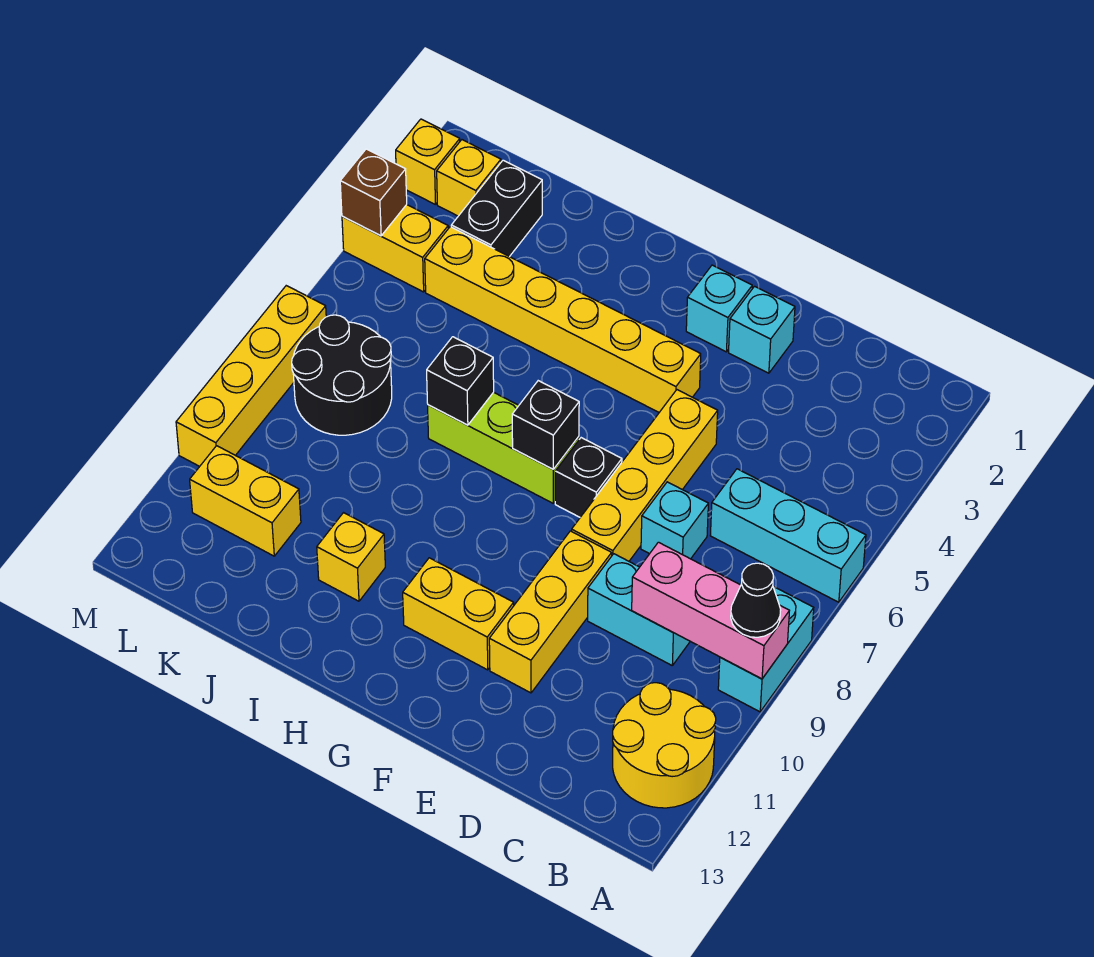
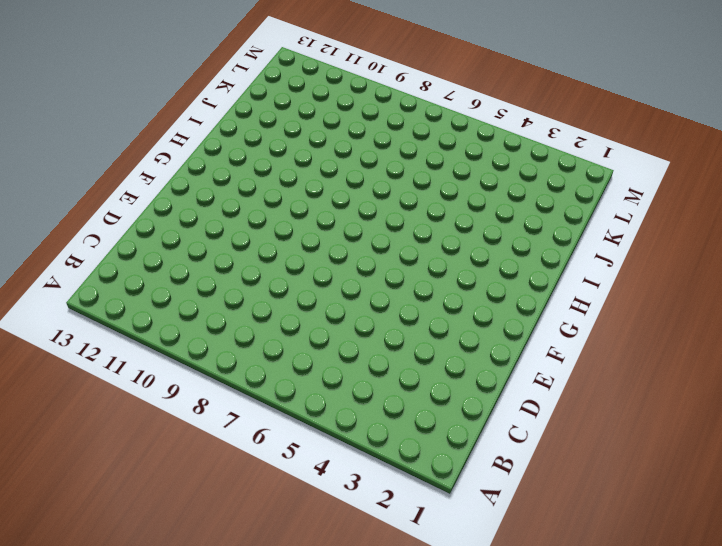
none -> cyan 1x3 brick [710,469,866,602]
none -> cyan 1x2 brick [718,586,814,712]
none -> yellow 2x2 round brick [613,683,716,808]

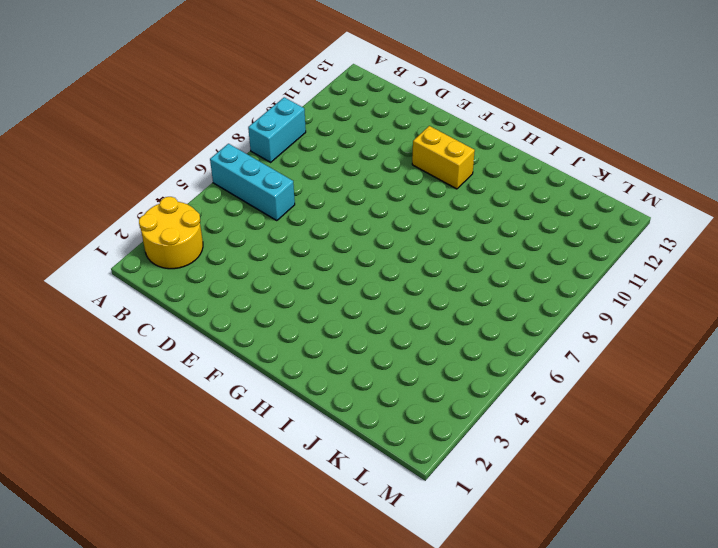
yellow 2x2 round brick [139,197,203,269] -> yellow 2x2 round brick moved to [613,683,716,808]
none -> cyan 1x2 brick [588,554,690,665]
none -> cyan 1x1 brick [641,482,708,559]
none -> cyan 1x1 brick [729,286,795,373]

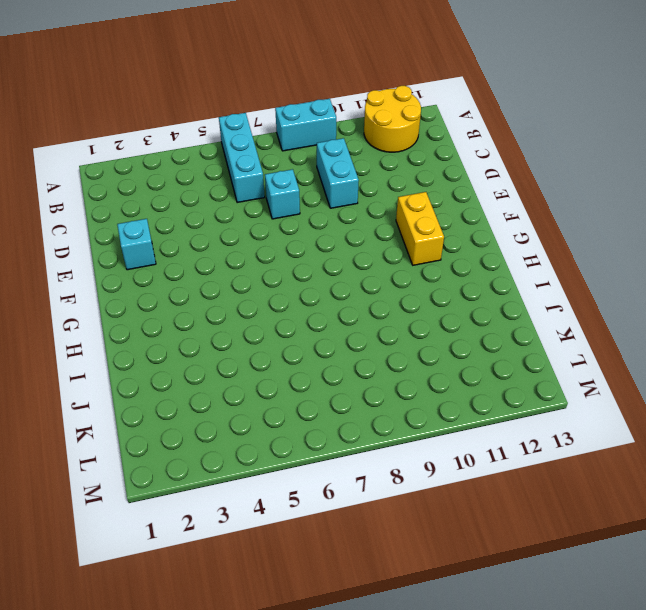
none -> yellow 1x4 brick [572,390,718,561]
none -> yellow 1x3 brick [489,531,612,693]
none -> cyan 1x1 brick [686,265,752,352]

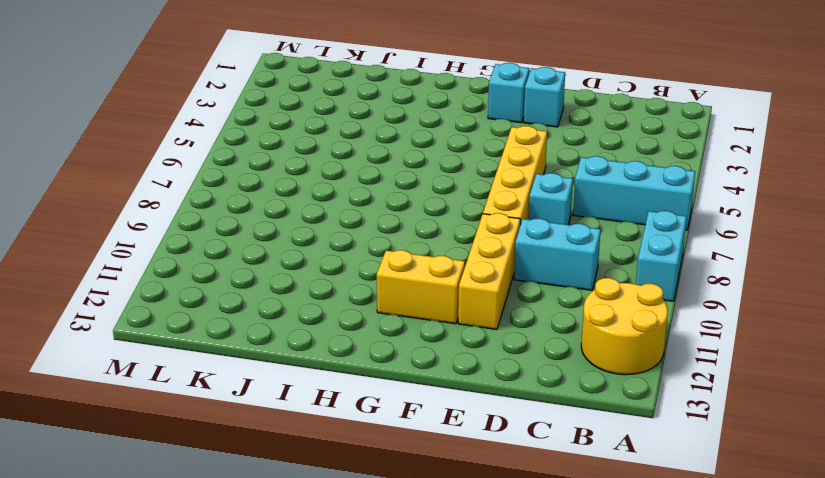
none -> yellow 1x6 brick [425,227,701,412]
none -> black 1x1 brick [555,438,622,517]
none -> lime 1x3 brick [428,392,579,503]

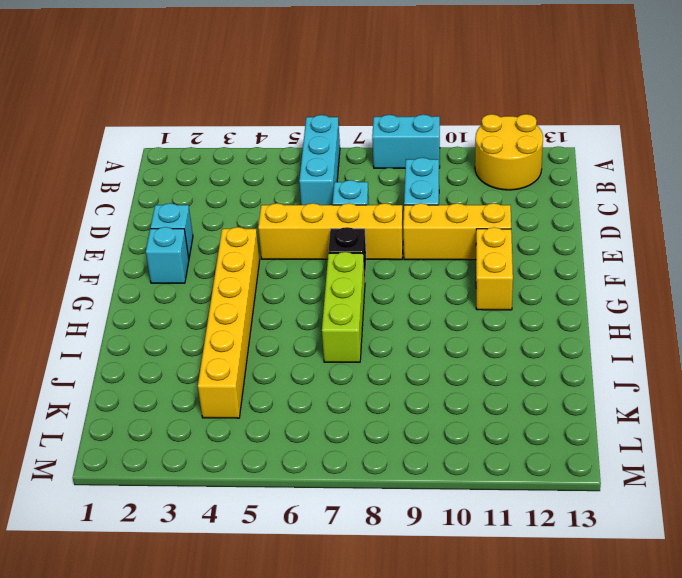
none -> yellow 1x1 brick [317,513,385,601]
none -> black 1x2 brick [451,160,542,257]
none -> black 2x2 round brick [292,315,392,435]

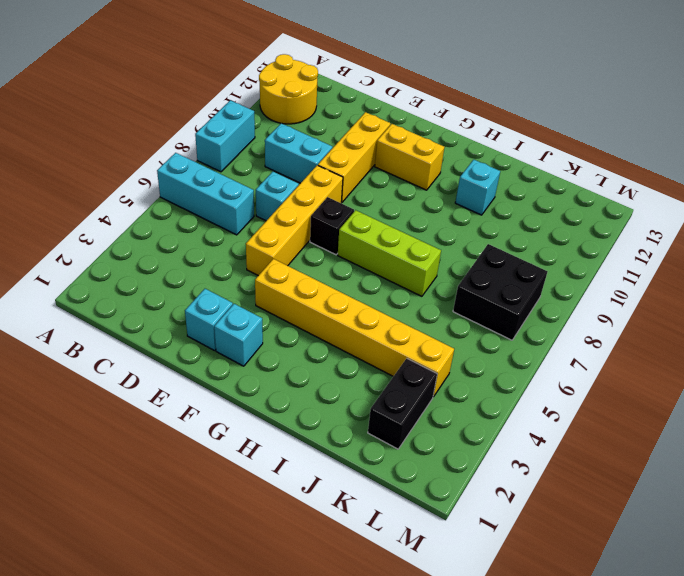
cyan 1x1 brick [455,160,500,215] -> yellow 1x1 brick [317,513,385,601]
black 2x2 brick [453,244,548,340] -> black 2x2 round brick [292,315,392,435]
none -> yellow 1x2 brick [190,446,301,556]
none -> yellow 1x1 brick [437,140,501,216]
none -> yellow 1x2 brick [342,205,448,292]

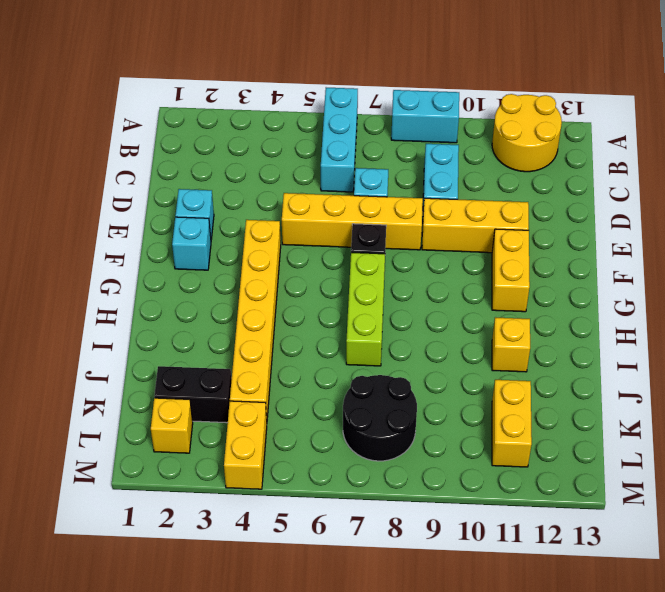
none -> yellow 1x1 brick [396,119,460,205]
none -> yellow 1x4 brick [176,286,326,466]
none -> pink 1x3 brick [632,542,789,679]

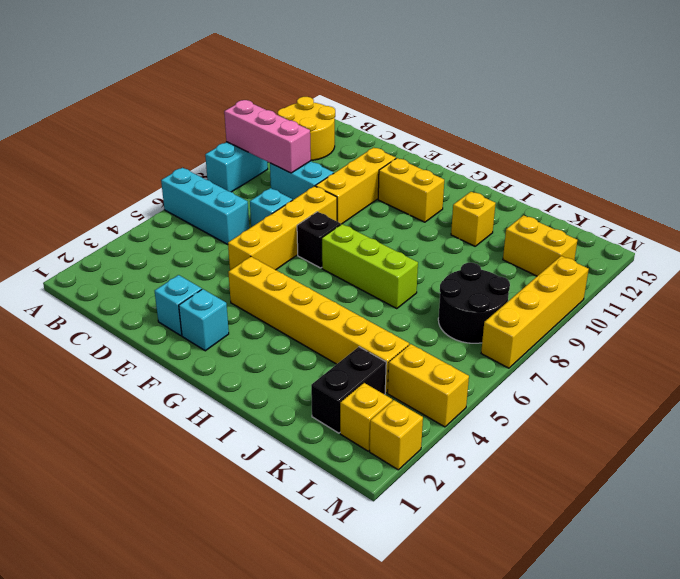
none -> black 1x1 brick [512,381,579,469]
none -> black 1x1 brick [427,337,494,425]
none -> brown 1x1 brick [340,149,407,236]

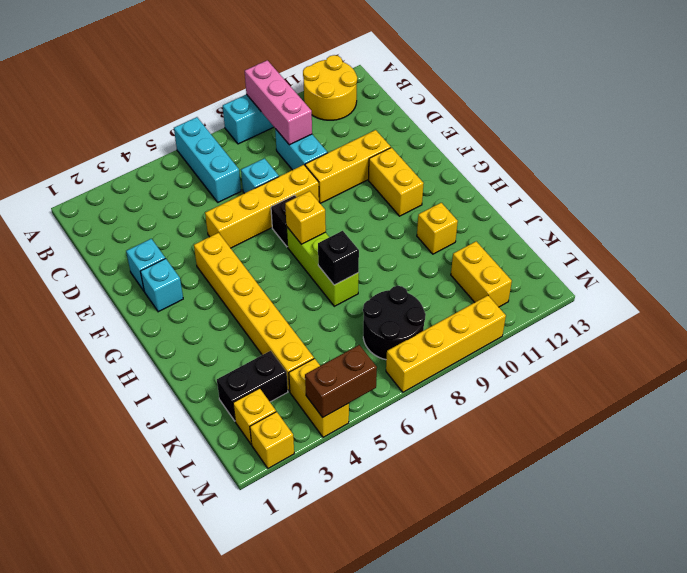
yellow 1x1 brick [285,191,326,244] -> black 1x1 brick [512,381,579,469]
brown 1x2 brick [305,345,377,417] -> brown 1x1 brick [340,149,407,236]
none -> black 1x1 cone [731,563,781,637]

